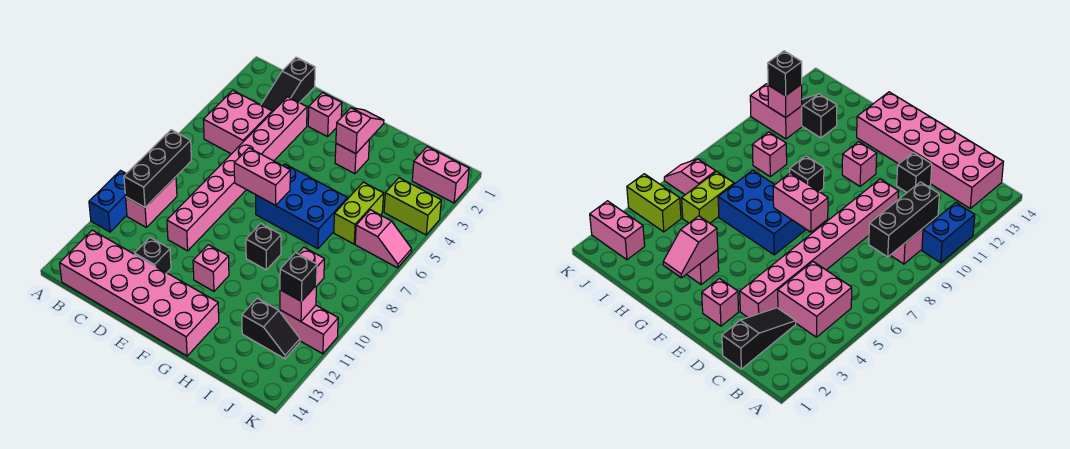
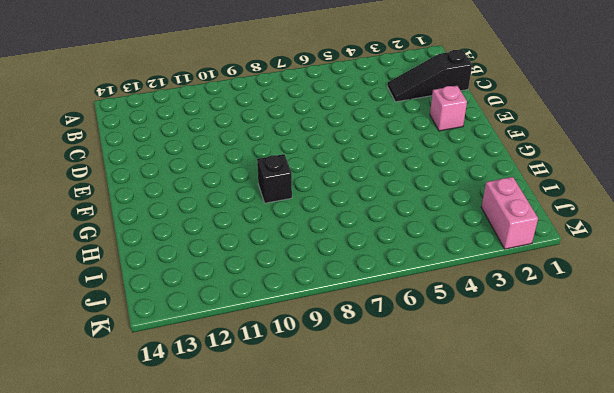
none -> blue 1x2 brick [89,171,127,232]
none -> pink 2x2 brick [203,90,272,154]
none -> pink 1x2 brick [126,177,177,227]

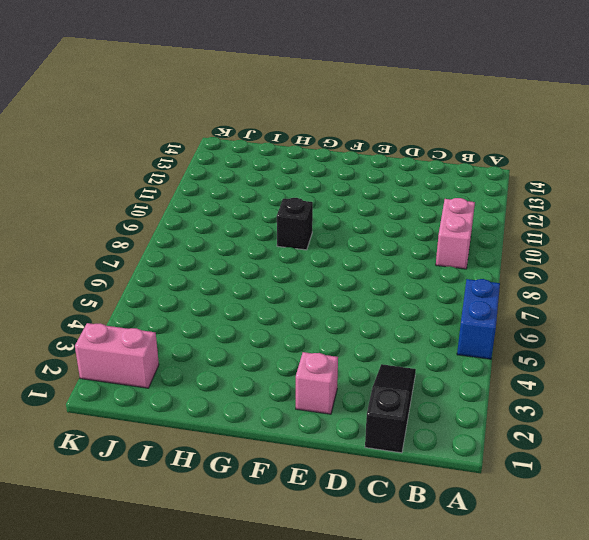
blue 1x2 brick [457,279,500,359] -> blue 1x2 brick moved to [89,171,127,232]
none -> pink 2x2 brick [203,90,272,154]
none -> pink 2x6 brick [60,230,219,356]
none -> pink 1x8 brick [167,97,307,251]

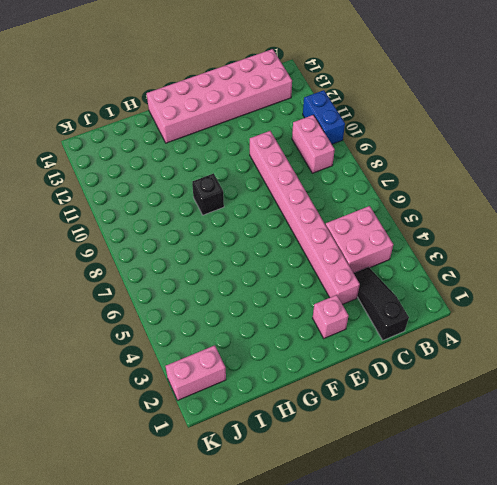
none -> black 1x1 brick [135,238,171,273]
none -> blue 2x3 brick [256,164,348,249]
none -> pink 1x1 brick [193,245,229,291]

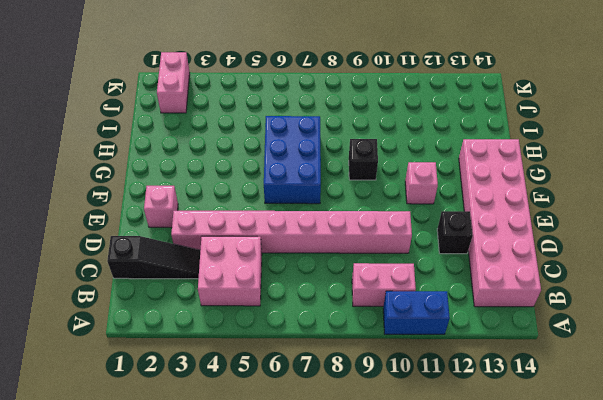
none -> pink 1x1 brick [335,140,369,174]
none -> lime 1x2 brick [334,182,384,244]
none -> pink 1x1 brick [298,247,324,285]

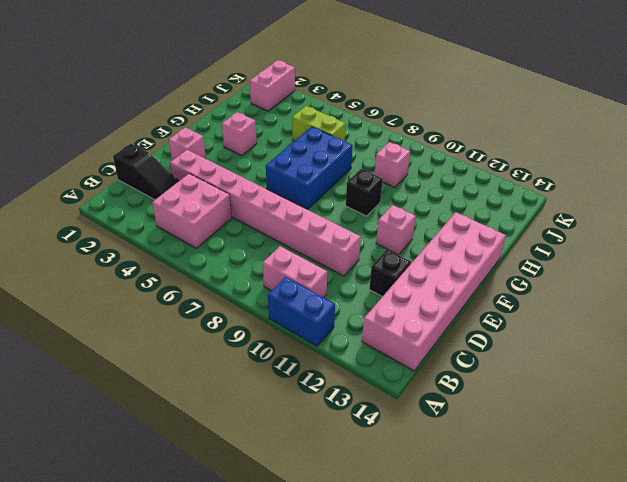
none -> black 1x2 slope [242,298,300,359]
none -> lime 1x2 brick [384,178,441,235]
none -> pink 1x2 slope [355,210,412,268]

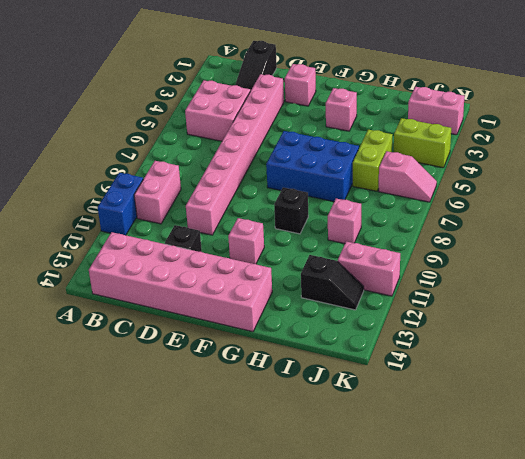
none -> black 1x3 brick [124,130,192,207]
none -> pink 1x2 brick [234,148,290,205]
none -> pink 1x2 slope [336,108,384,154]

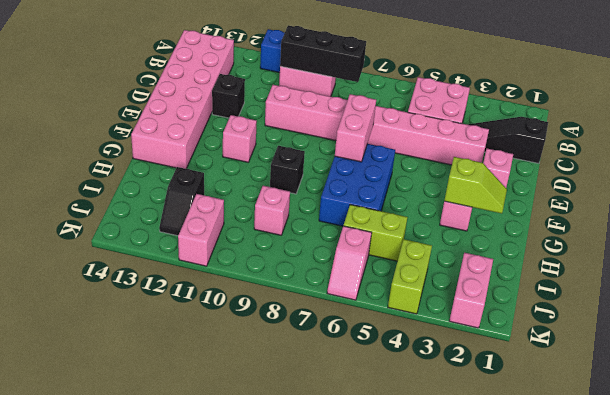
lime 1x2 slope [444,157,507,213] -> pink 1x2 slope [336,108,384,154]
none -> pink 1x1 brick [280,285,317,321]
none -> black 1x1 brick [280,252,317,301]

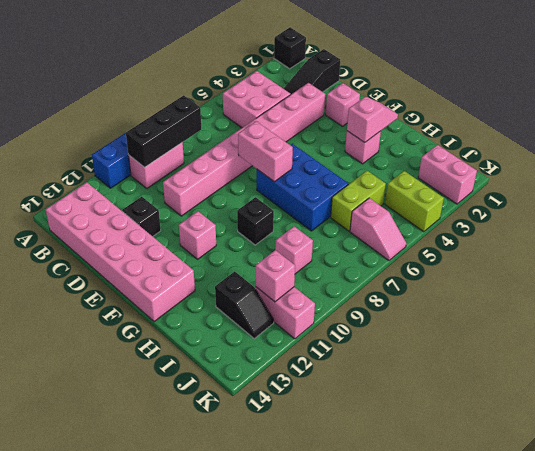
black 1x1 brick [274,27,306,69] -> black 1x1 brick moved to [280,252,317,301]

